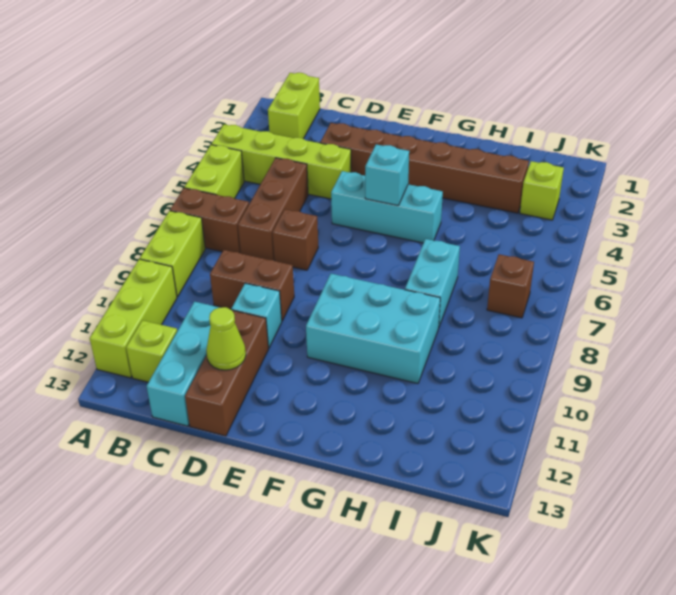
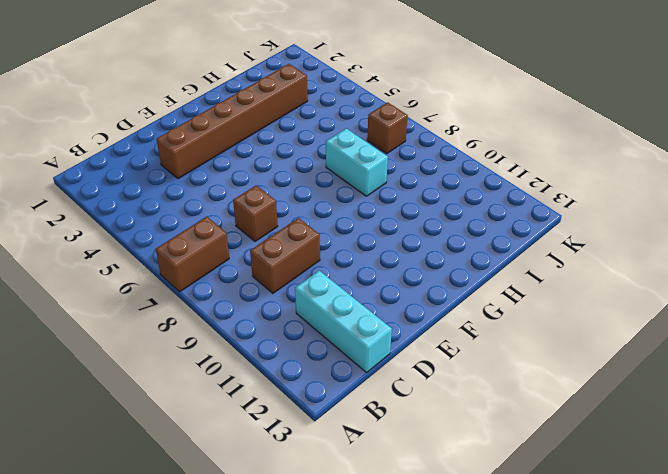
none -> lime 1x4 brick [212,124,351,199]
none -> lime 1x2 brick [184,145,244,199]
none -> lime 1x2 brick [140,211,205,297]

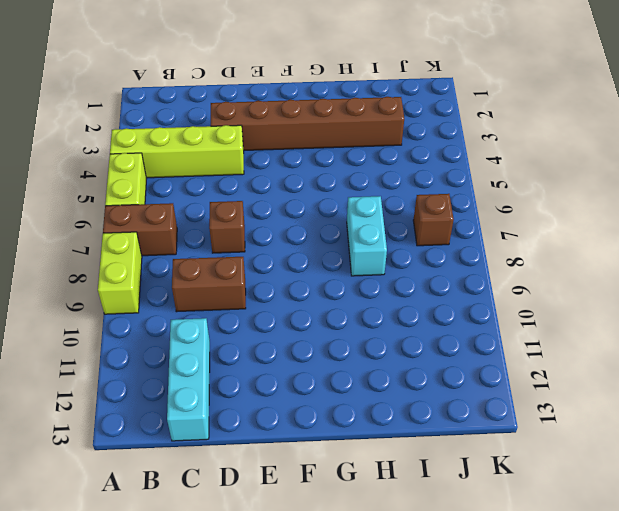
none -> lime 1x3 brick [90,259,177,378]
none -> lime 1x2 brick [268,73,320,139]
none -> lime 1x1 brick [126,320,177,382]

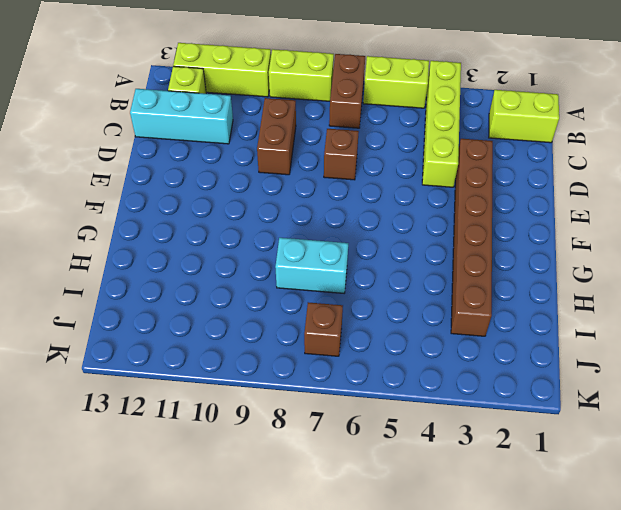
none -> brown 1x3 brick [238,158,308,260]
none -> cyan 1x1 brick [231,283,282,348]
none -> brown 1x3 brick [185,310,268,436]

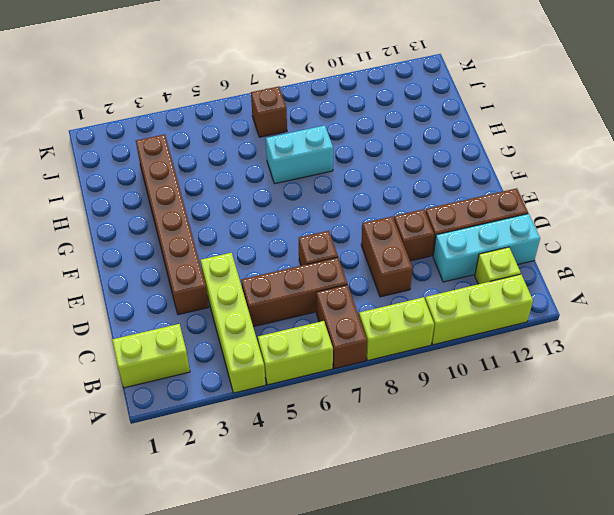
brown 1x1 brick [394,209,434,261] -> cyan 1x1 brick [231,283,282,348]
none -> cyan 1x3 brick [331,171,443,243]
none -> cyan 2x3 brick [306,274,440,384]
none -> lime 1x1 brick [520,161,564,220]

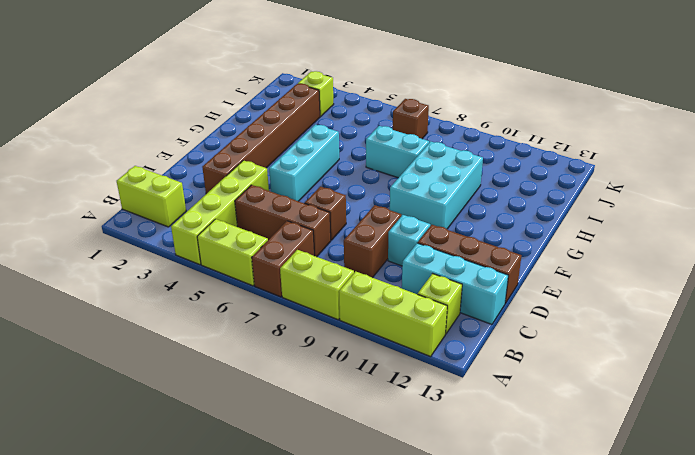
none -> lime 1x1 cone [206,307,246,370]
none -> cyan 1x1 brick [365,144,409,206]

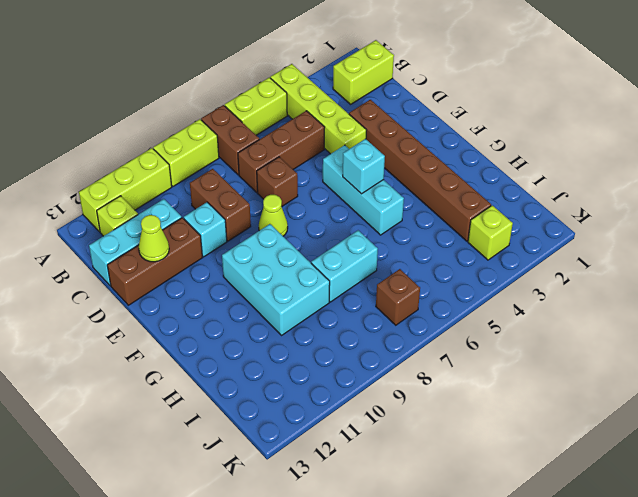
lime 1x1 cone [259,195,288,236] -> none

